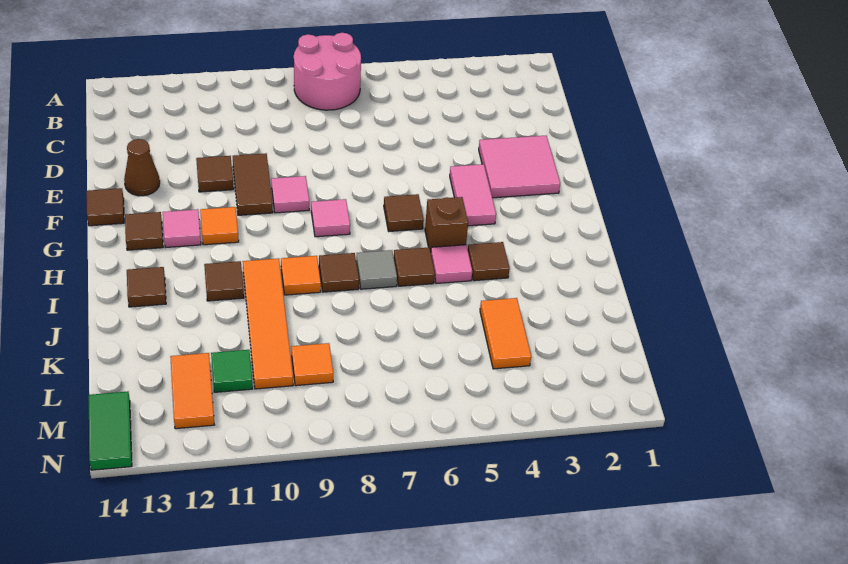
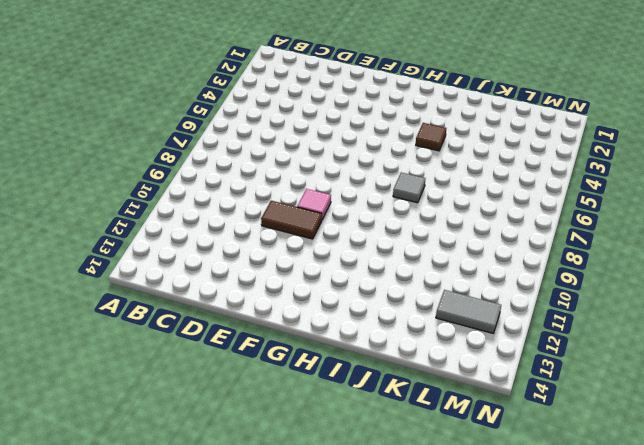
grey 1x2 tile [436,290,501,333] -> orange 1x2 tile [170,353,214,429]
none -> pink 2x2 round brick [294,33,361,110]
none -> pink 2x2 tile [479,136,560,198]
none -> brown 1x1 tile [196,156,234,192]

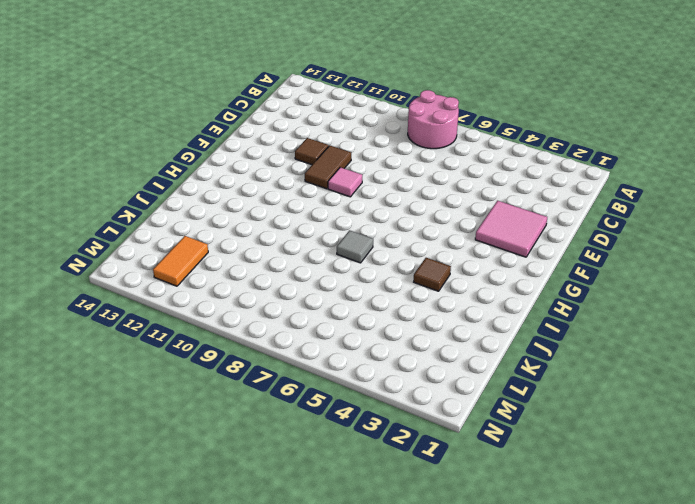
none -> brown 1x1 cone [124,139,160,196]
none -> pink 1x2 tile [450,164,496,226]
none -> brown 1x1 tile [87,188,124,226]

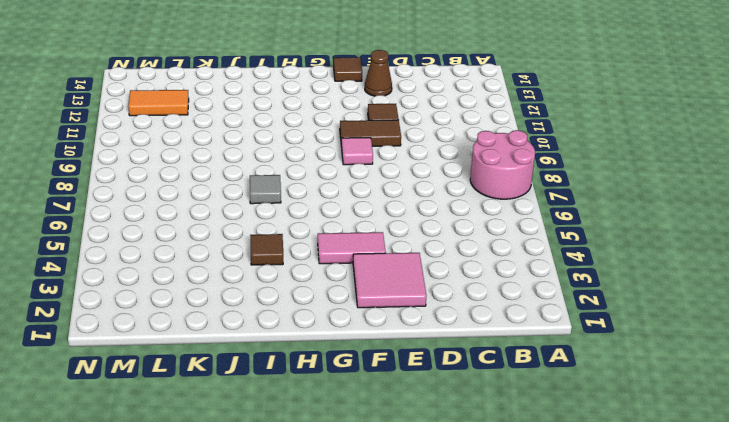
none -> brown 1x1 tile [384,194,424,231]
none -> pink 1x1 tile [311,199,350,237]
none -> orange 1x1 tile [200,207,239,245]

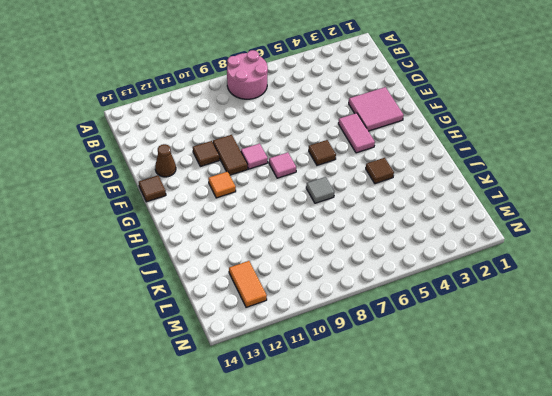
none -> pink 1x1 tile [163,209,201,248]
none -> brown 1x1 tile [125,212,163,250]
none -> brown 1x1 brick [425,197,468,252]

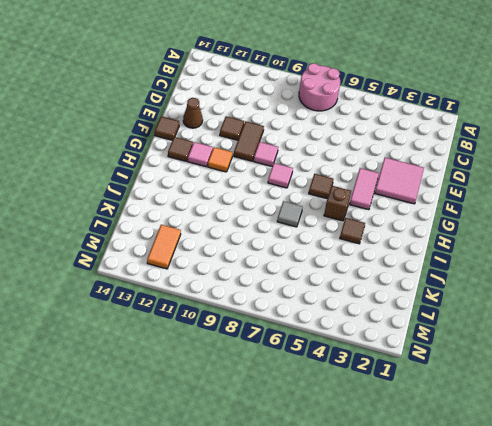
none -> pink 1x1 tile [431,245,472,284]
none -> brown 1x1 tile [394,247,435,286]
none -> brown 1x1 tile [319,253,359,292]

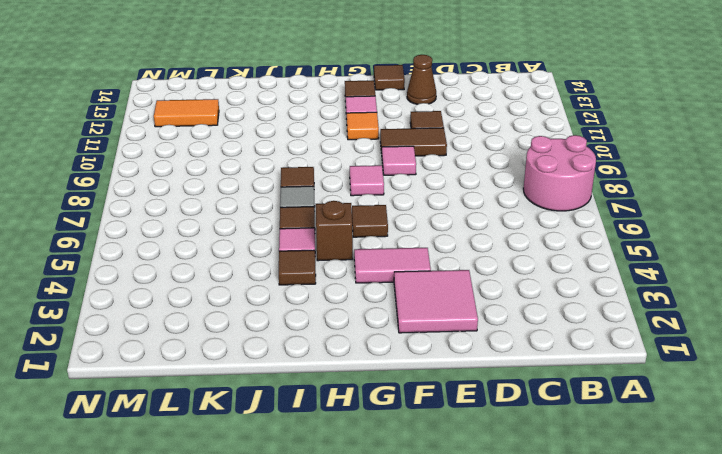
none -> orange 1x1 tile [281,256,321,295]
none -> orange 1x4 tile [243,258,293,389]
none -> brown 1x1 tile [204,261,244,301]

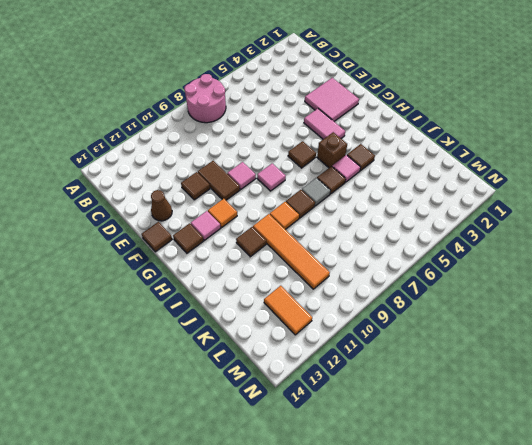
none -> brown 1x1 tile [127,267,166,307]
none -> orange 1x2 tile [480,298,531,369]
none -> orange 1x1 tile [291,343,333,386]

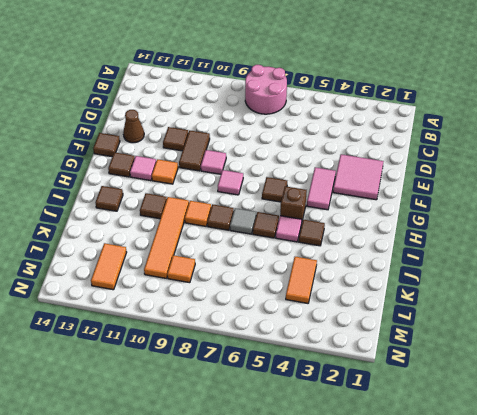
none -> green 1x1 tile [211,350,253,392]
none -> green 1x2 tile [89,392,132,470]

